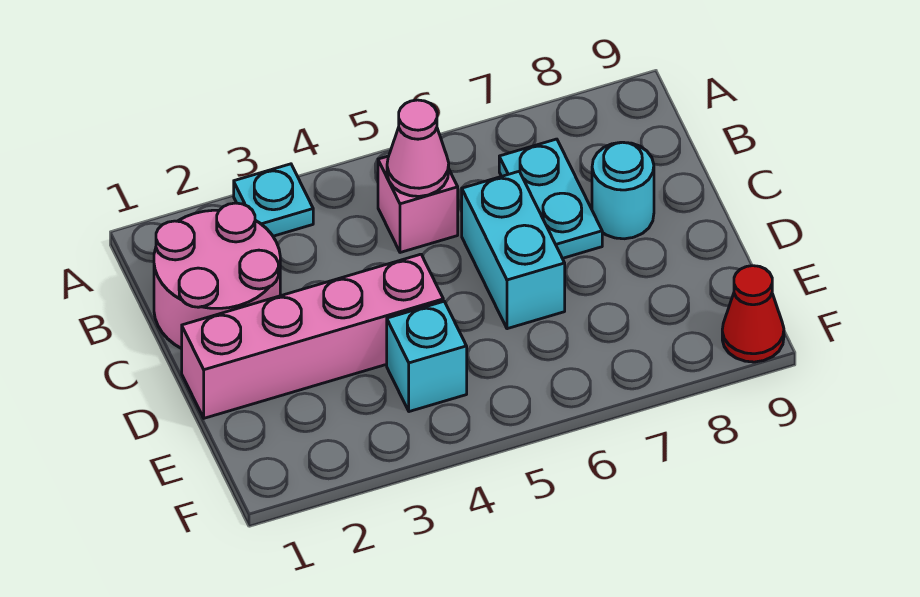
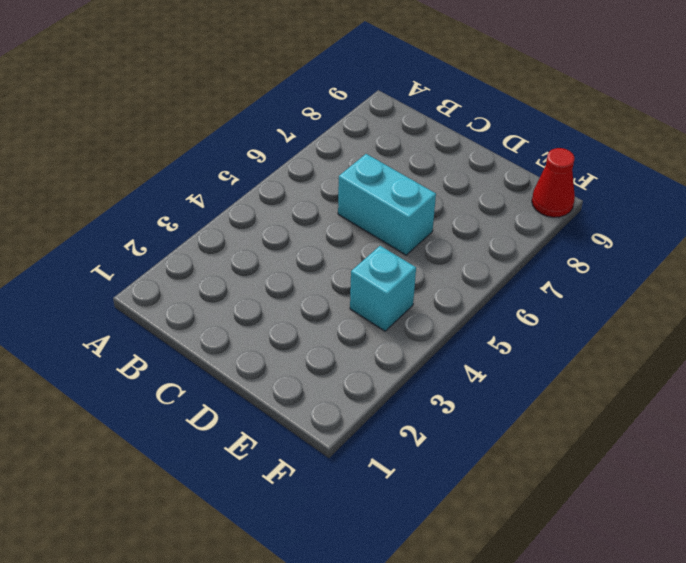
none -> cyan 1x1 plate [234,164,313,236]
none -> pink 2x2 round brick [154,203,280,349]

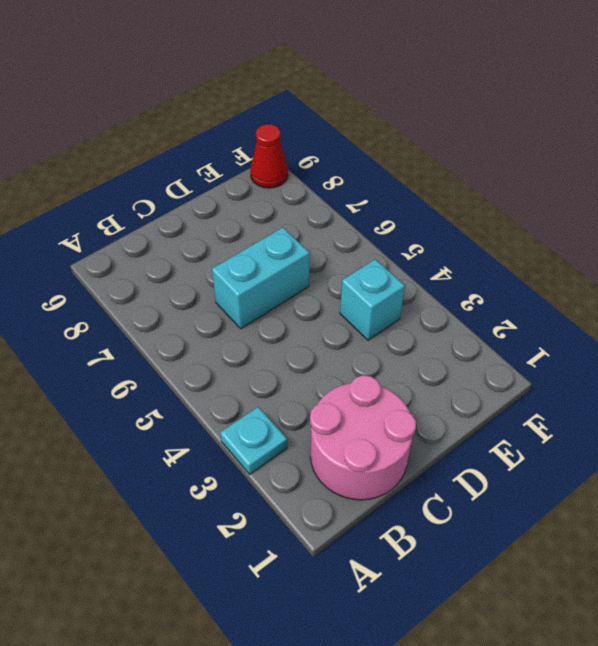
none -> pink 1x1 brick [378,156,458,253]
none -> cyan 1x2 plate [499,139,602,258]

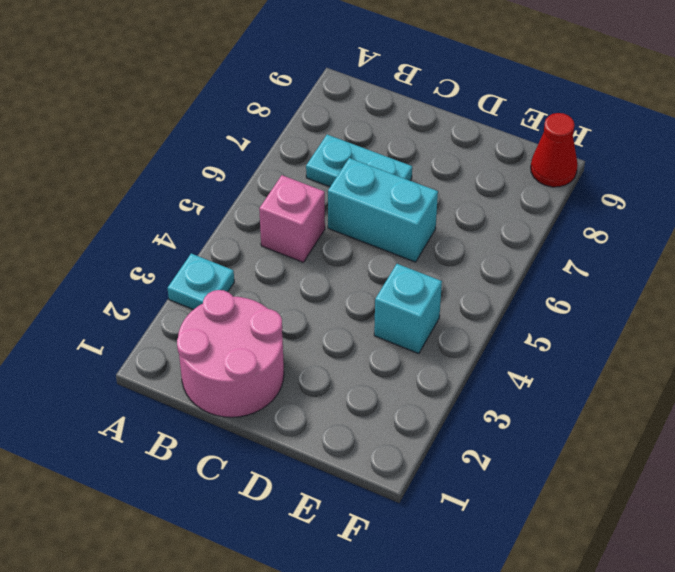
none -> cyan 1x1 round brick [592,142,654,239]
none -> pink 1x4 brick [182,254,443,418]

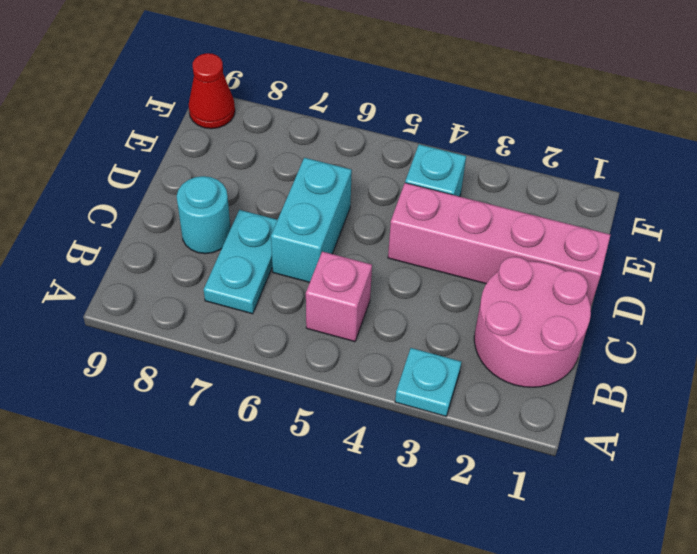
none -> pink 1x1 cone [387,100,449,196]

